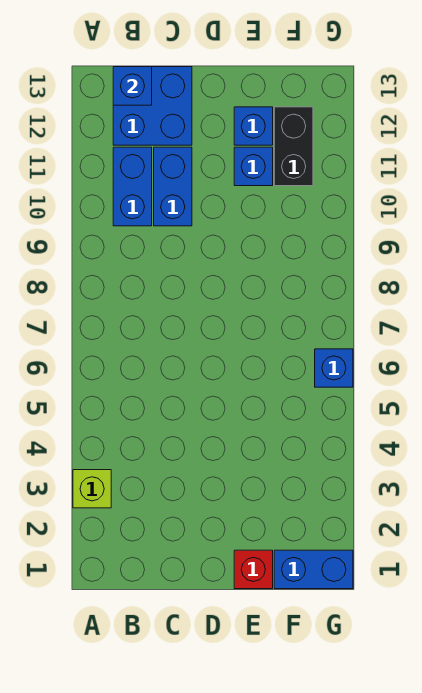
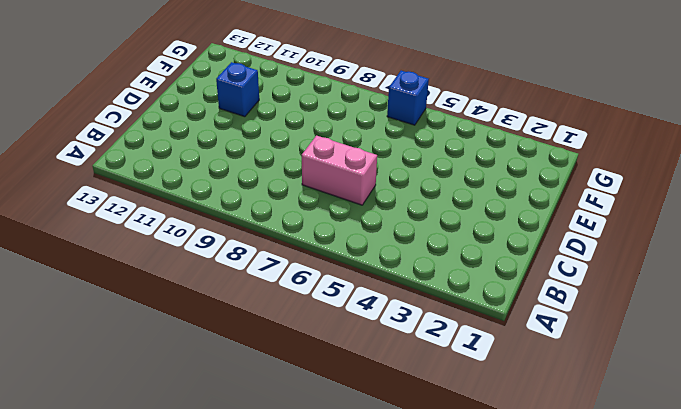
pink 1x2 brick [302,135,377,205] -> none
none -> lime 1x1 brick [73,470,111,508]
none -> blue 1x2 brick [113,147,152,226]

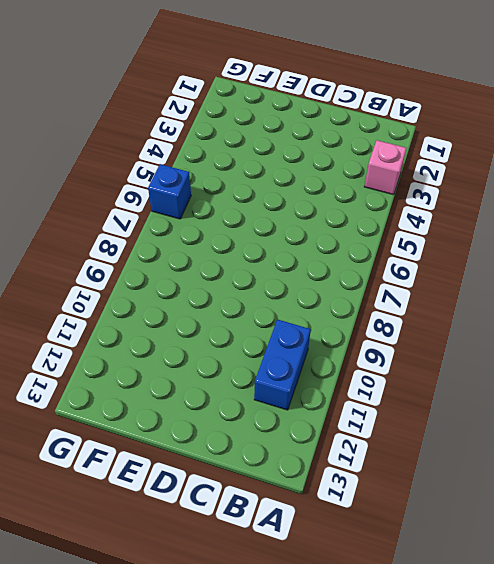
pink 1x1 brick [364,140,406,195] -> lime 1x1 brick [73,470,111,508]
none -> blue 2x2 brick [113,67,192,145]
none -> blue 1x2 brick [154,147,192,226]

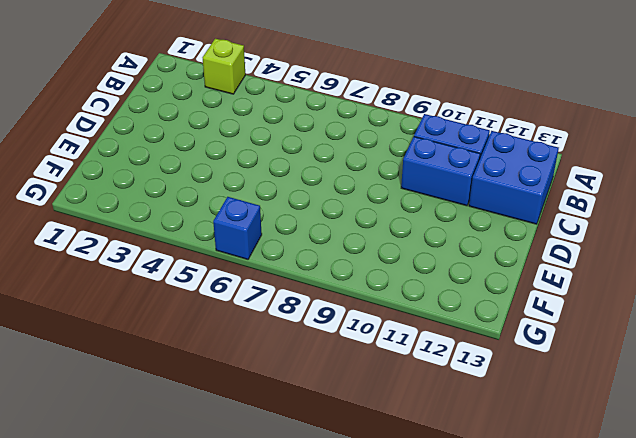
none -> red 1x1 brick [234,550,273,589]
none -> blue 1x1 brick [234,147,273,186]

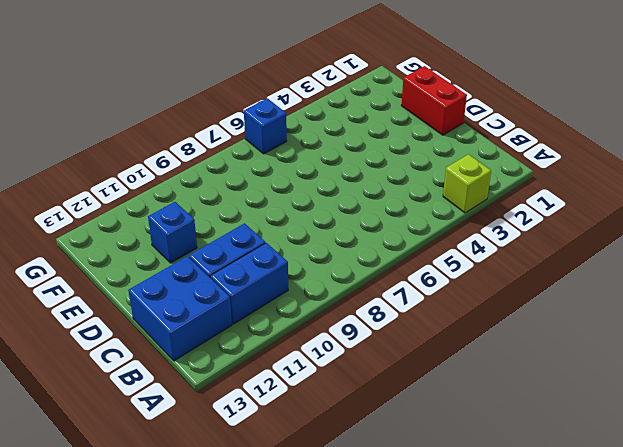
red 1x2 brick [401,66,467,135] -> red 1x1 brick [234,550,273,589]
none -> blue 1x1 brick [234,107,273,145]
none -> blue 1x2 brick [274,550,353,589]

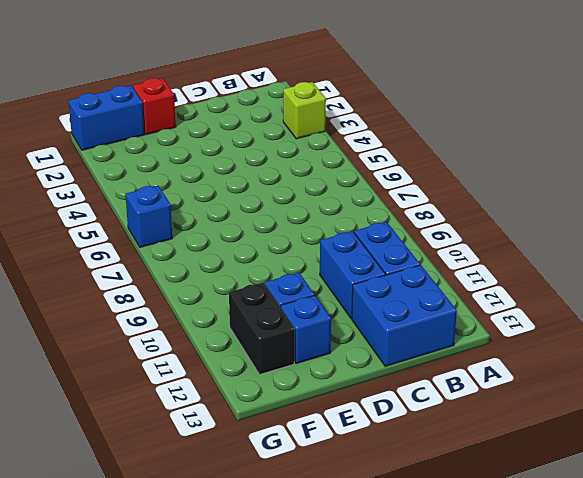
none -> blue 1x1 brick [113,67,152,105]

